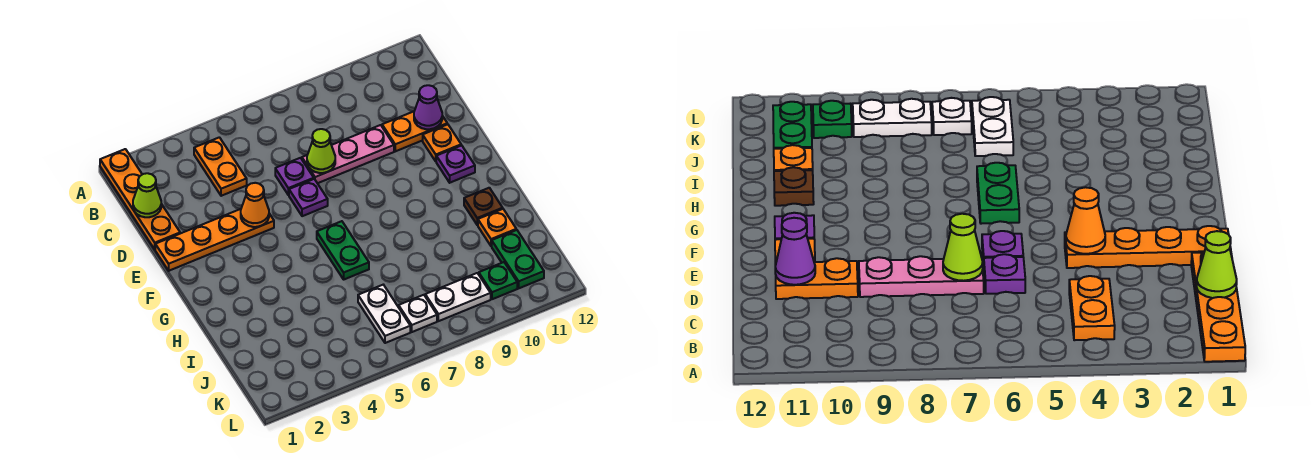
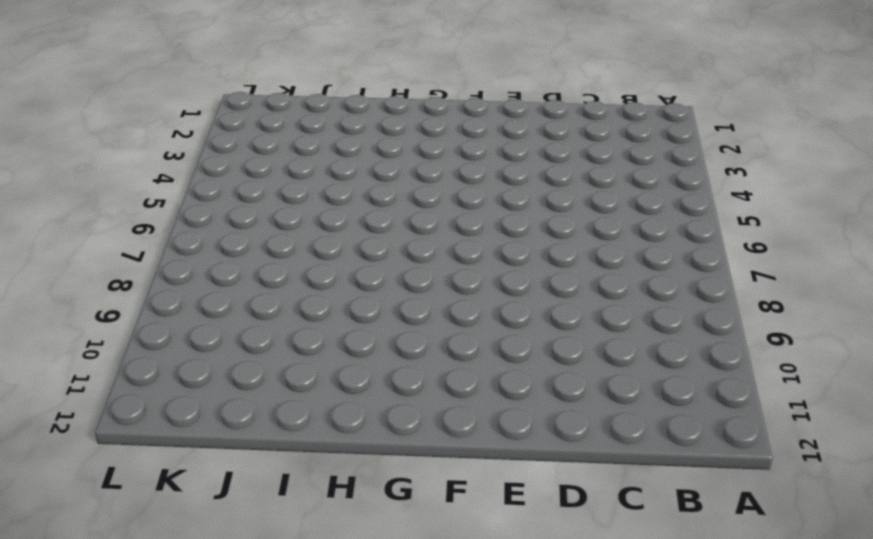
none -> orange 1x4 plate [100,149,180,249]
none -> orange 1x2 plate [194,137,247,196]
none -> purple 1x1 plate [275,158,314,195]

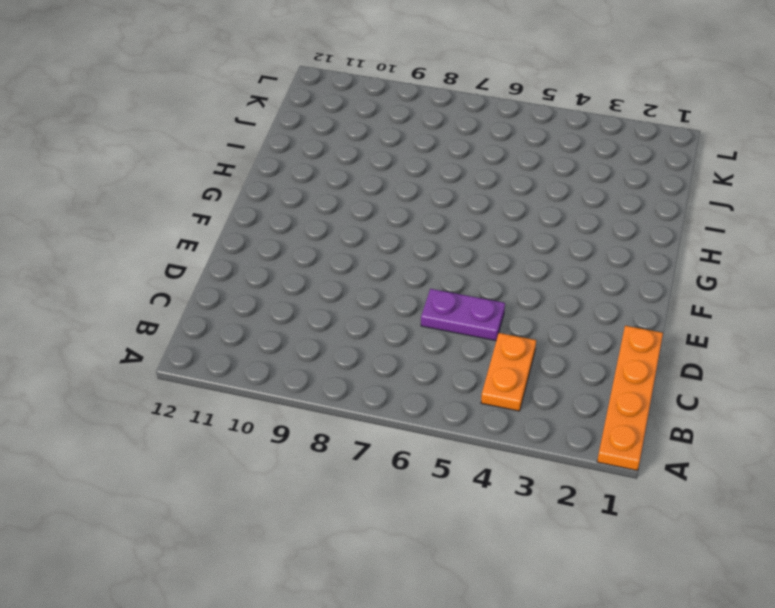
purple 1x2 plate [421,289,505,341] -> purple 1x1 plate [275,158,314,195]
none -> pink 1x3 plate [302,125,394,183]
none -> orange 1x2 plate [382,111,447,151]
none -> orange 1x4 plate [155,209,274,271]

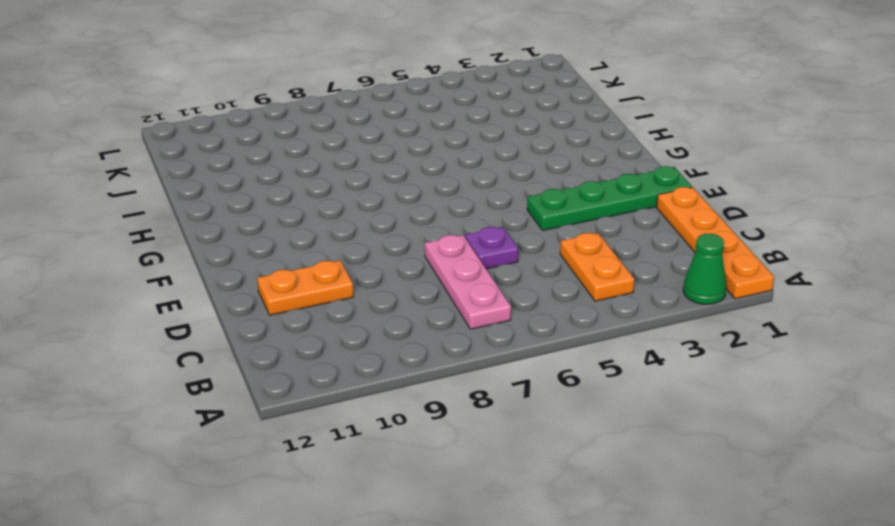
green 1x1 cone [683,234,726,304] -> none
pink 1x3 plate [425,235,511,329] -> pink 1x3 plate turned to [302,125,394,183]
green 1x4 plate [527,166,692,230] -> orange 1x4 plate [155,209,274,271]
none -> purple 1x1 plate [289,179,328,216]
none -> orange 1x1 plate [423,124,461,161]
none -> purple 1x1 plate [436,145,475,183]

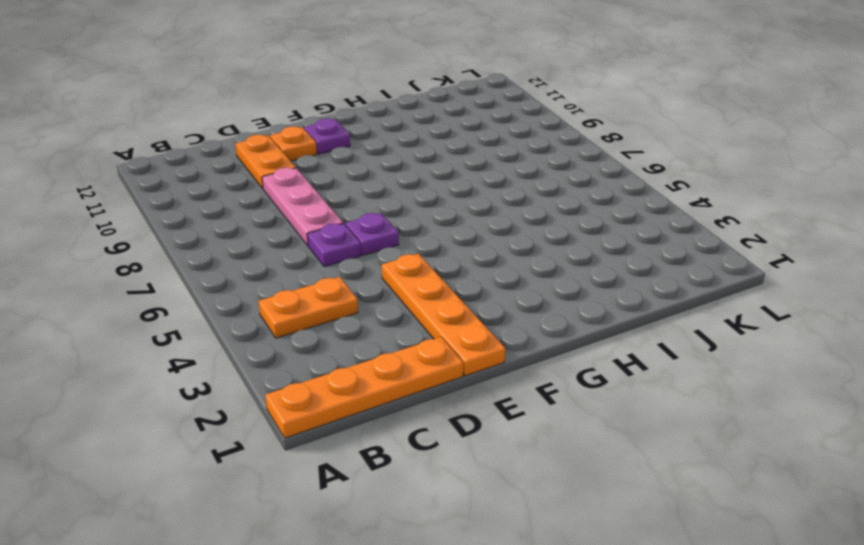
none -> green 1x2 plate [317,221,369,279]
none -> brown 1x1 plate [464,188,503,225]
none -> orange 1x1 plate [478,209,516,246]

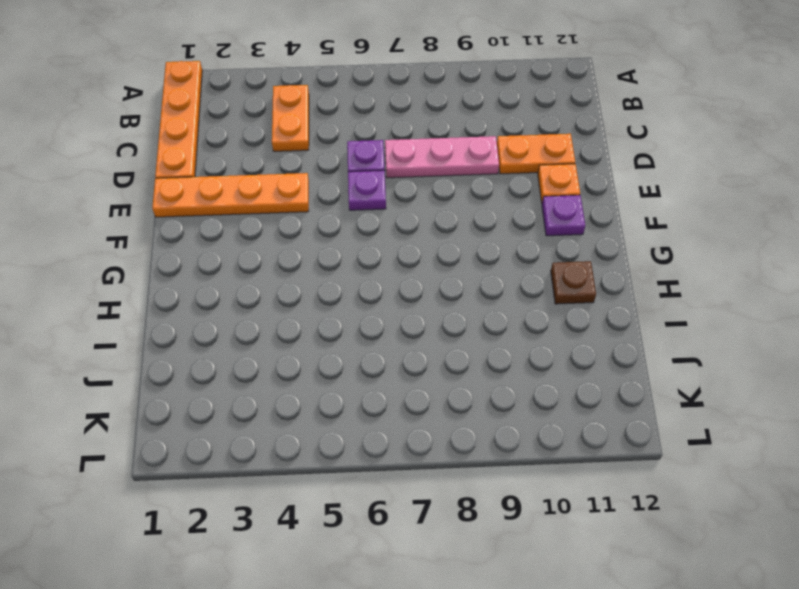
none -> green 1x2 plate [317,221,369,279]
none -> orange 1x1 plate [478,209,516,246]
none -> white 1x2 plate [358,285,410,343]

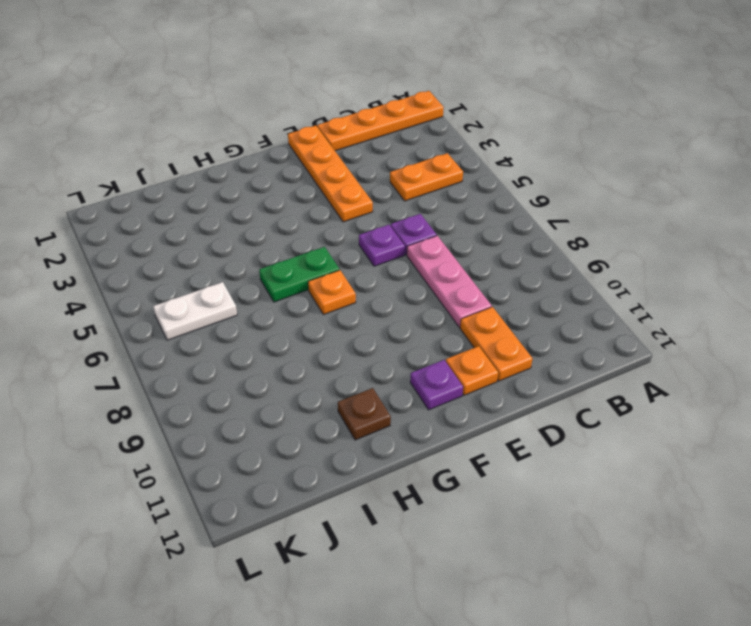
orange 1x1 plate [308,270,356,315] -> orange 1x1 plate moved to [478,209,516,246]
none -> green 1x2 plate [492,230,544,288]
none -> white 1x1 plate [399,295,437,332]
none -> white 1x2 plate [425,273,491,321]

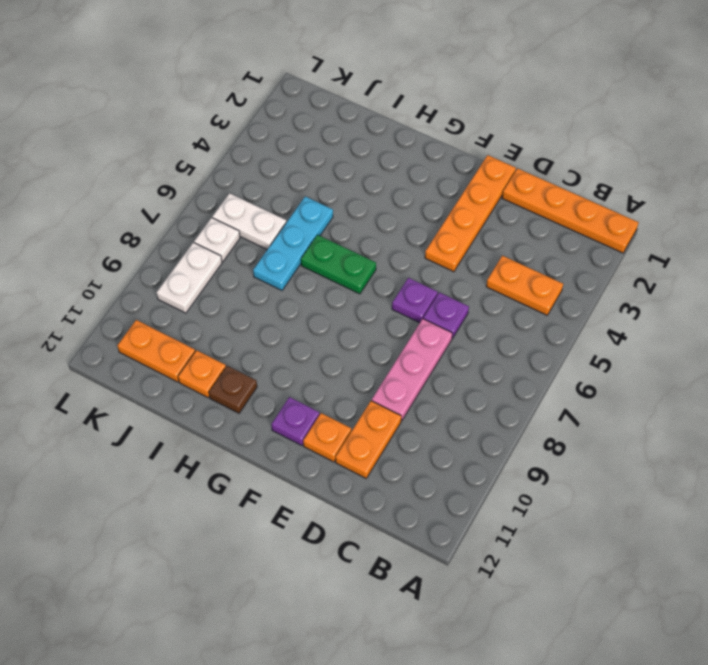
cyan 1x3 plate [253,197,333,290] -> none
orange 1x2 plate [117,320,195,382] -> green 1x2 plate [492,230,544,288]
none -> green 1x1 plate [479,262,517,299]
none -> lime 1x1 cone [133,173,161,217]
none -> lime 1x1 cone [307,129,335,173]

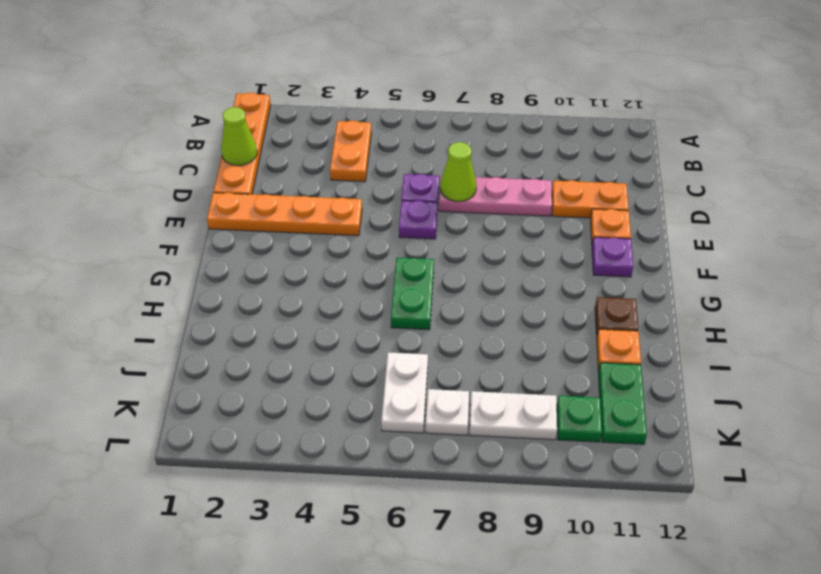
none -> purple 1x1 cone [414,85,442,129]
none -> orange 1x1 cone [241,183,269,227]

